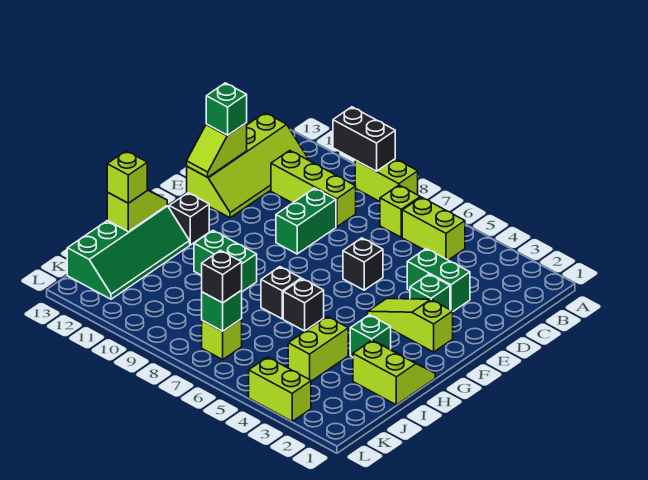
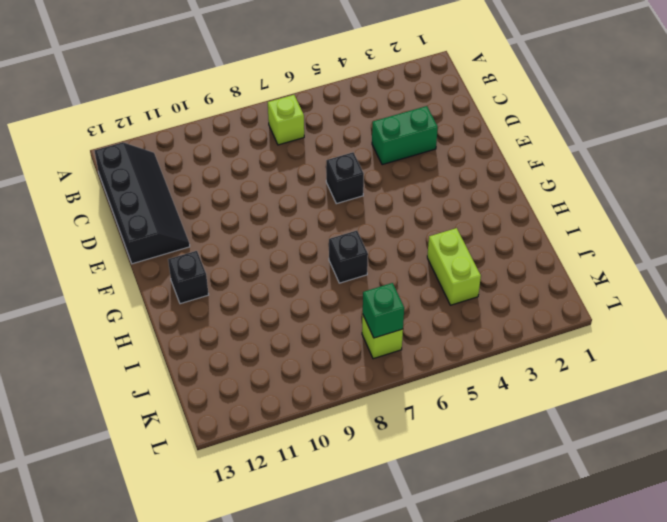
black 2x4 slope [95,142,190,264] -> lime 2x4 slope [187,113,309,218]
none -> lime 1x2 brick [355,159,418,201]
none -> lime 1x2 brick [402,197,465,260]
none -> lime 1x3 brick [271,151,356,227]

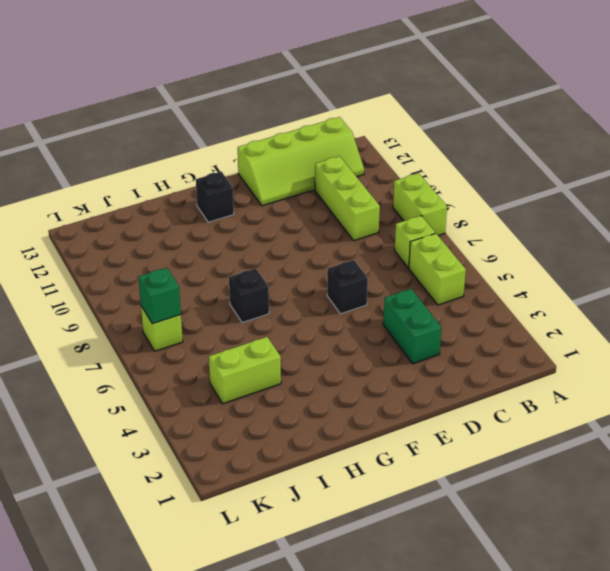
none -> green 1x2 brick [276,188,336,254]
none -> green 1x1 brick [410,274,450,310]
none -> lime 1x3 slope [368,299,453,352]

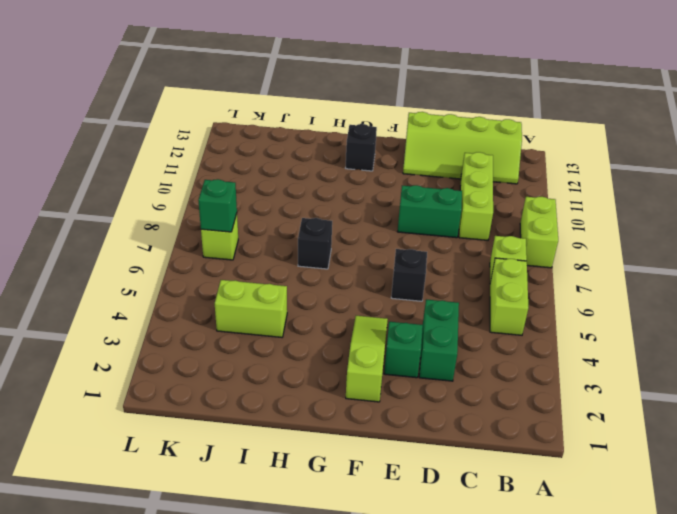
none -> lime 2x2 slope [353,340,435,405]
none -> green 1x1 brick [350,315,391,357]
none -> black 1x1 brick [283,279,324,331]

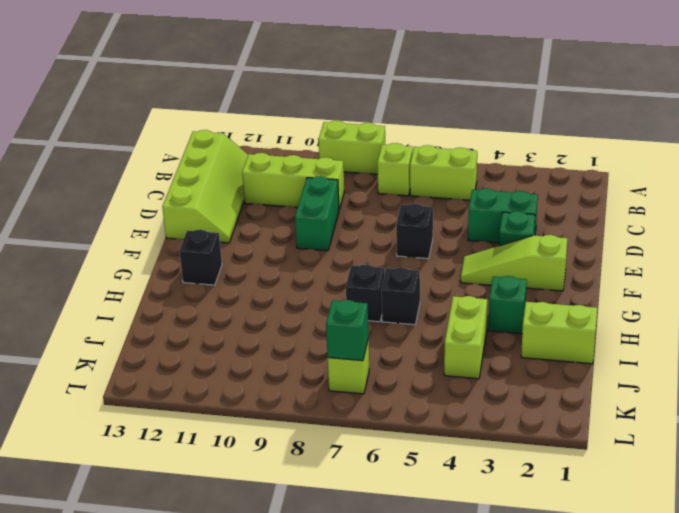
none -> green 1x2 brick [194,231,257,292]
none -> green 2x4 slope [67,206,190,299]
none -> lime 1x2 brick [249,357,311,421]

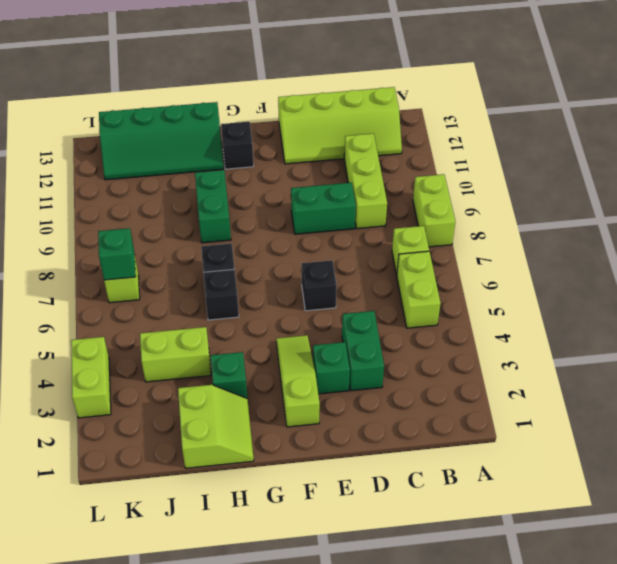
none -> black 1x2 brick [333,107,395,171]
none -> lime 1x2 slope [187,123,247,177]
none -> lime 1x2 slope [107,189,167,232]

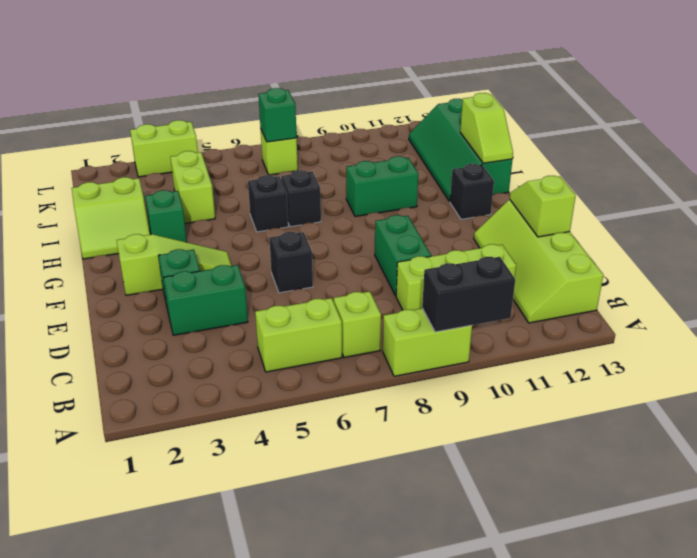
none -> green 1x1 brick [206,83,247,135]
none -> lime 1x1 brick [107,151,147,203]
none -> black 1x1 brick [202,250,242,303]

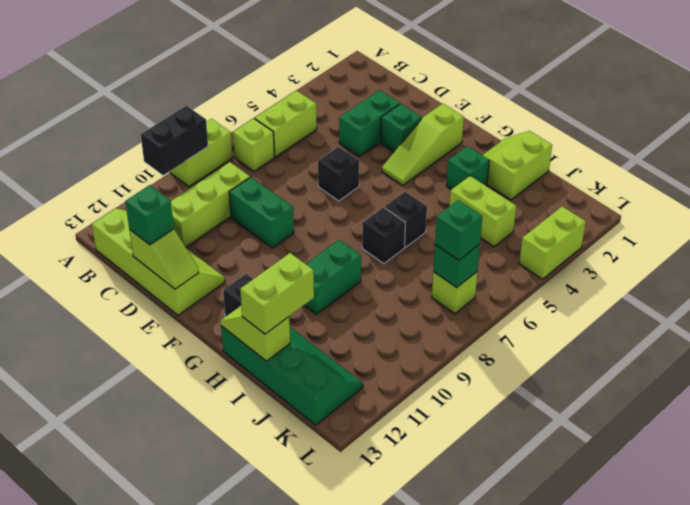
lime 1x2 brick [240,253,314,334] -> lime 1x1 brick [107,151,147,203]
green 1x1 brick [435,200,482,260] -> black 1x1 brick [202,250,242,303]

